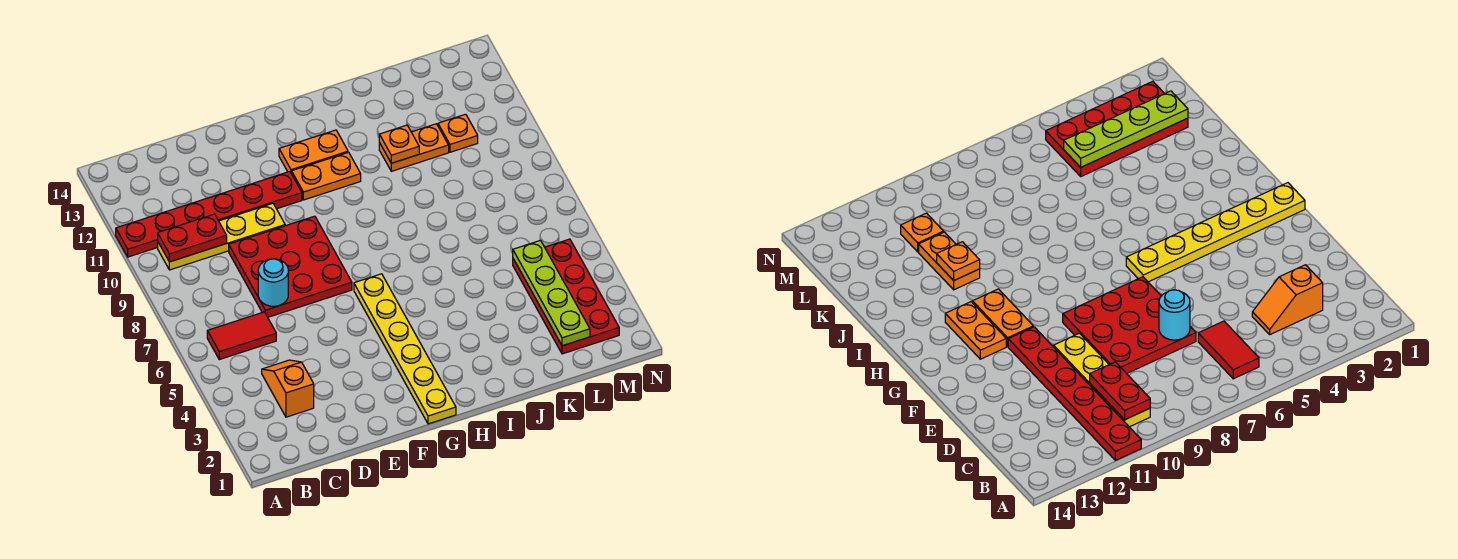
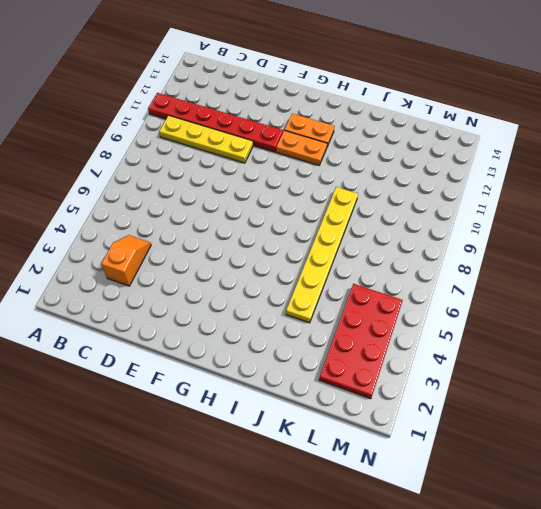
yellow 1x6 plate [286,187,358,323] -> yellow 1x6 plate moved to [354,274,456,424]
none -> red 1x2 tile [207,312,276,360]
none -> red 3x3 plate [229,216,352,317]
none -> orange 1x2 plate [379,124,449,171]

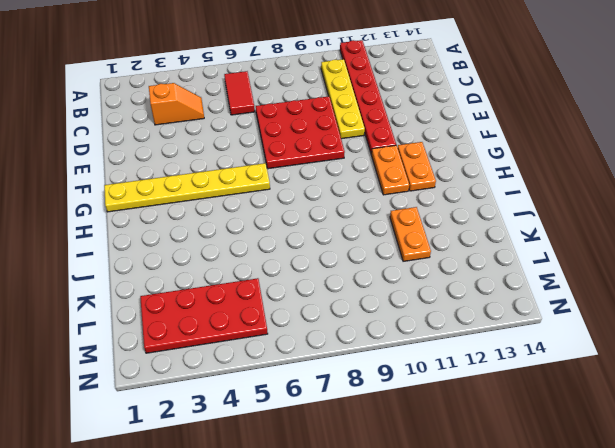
none -> orange 1x1 plate [438,114,478,152]
none -> red 1x2 plate [158,214,227,262]
none -> cyan 1x1 round brick [258,259,288,306]

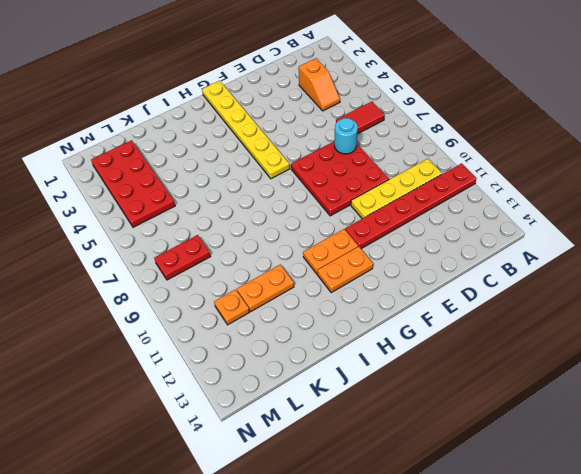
red 1x2 plate [154,235,211,280] -> red 1x2 plate moved to [158,214,227,262]
none -> orange 1x1 plate [379,125,419,163]
none -> lime 1x4 plate [513,240,590,346]

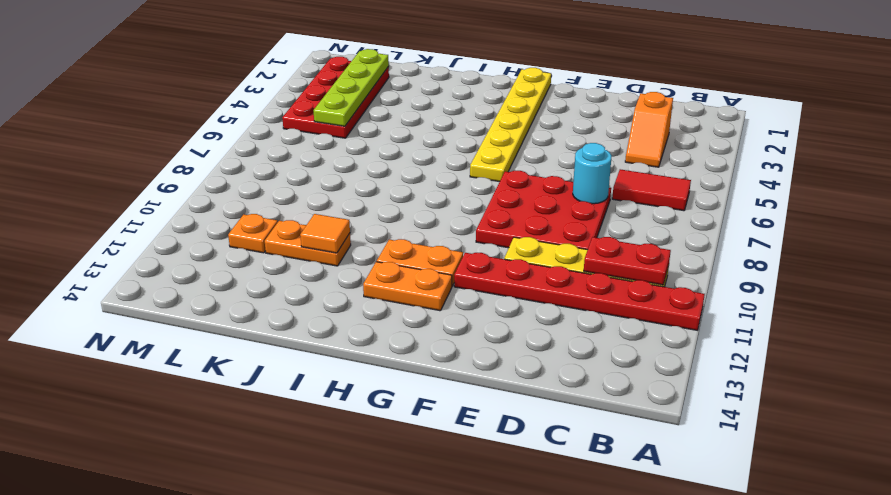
orange 1x1 tile [300,214,350,253] -> orange 1x1 plate [379,125,419,163]

